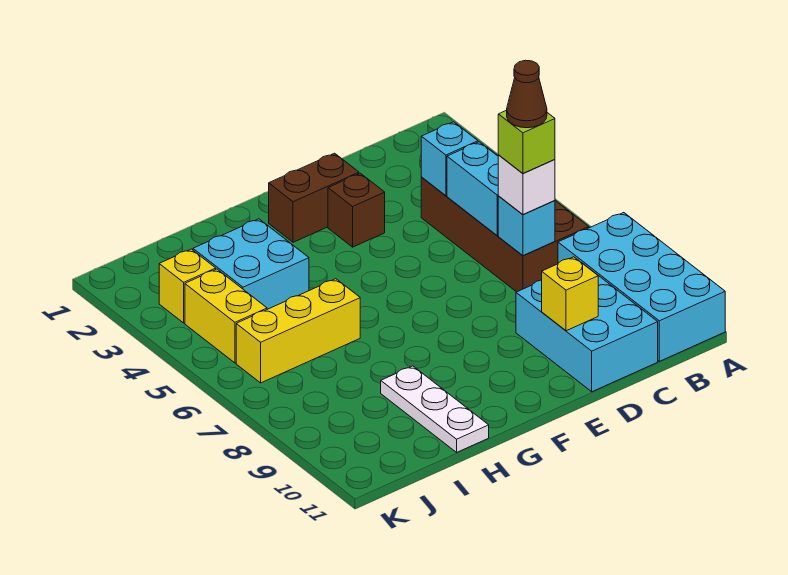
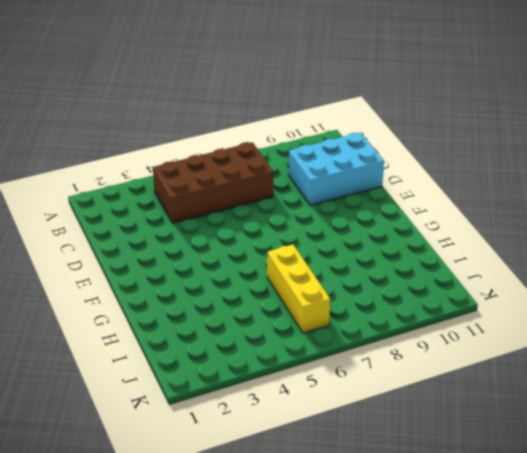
none -> cyan 2x4 brick [558,213,725,361]
none -> brown 1x2 brick [269,153,359,242]
none -> brown 1x1 brick [328,173,385,247]

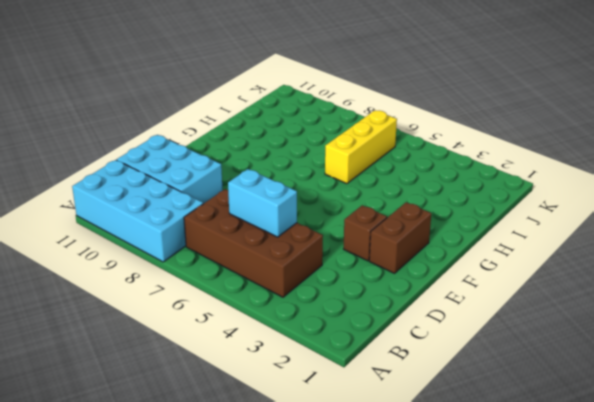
none -> cyan 2x2 brick [193,219,309,309]
none -> white 1x3 plate [381,366,489,452]
none -> yellow 1x1 brick [159,249,216,323]

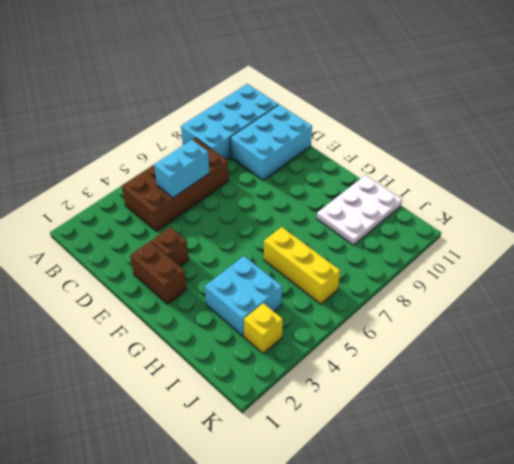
white 2x3 plate [317,175,402,245] -> white 1x3 plate [381,366,489,452]
none -> yellow 1x2 brick [185,269,267,363]
none -> cyan 1x1 brick [421,122,478,196]
none -> cyan 1x1 brick [498,196,555,256]

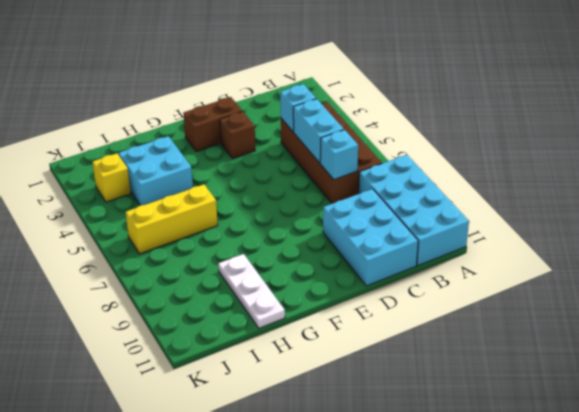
none -> yellow 1x2 brick [185,269,267,363]
none -> yellow 1x1 brick [542,257,598,331]
none -> white 1x1 brick [498,155,555,214]

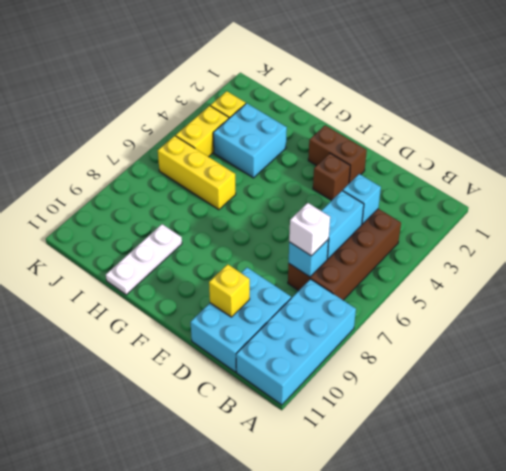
none -> lime 1x1 brick [498,110,555,174]
none -> brown 1x1 cone [507,60,547,128]

